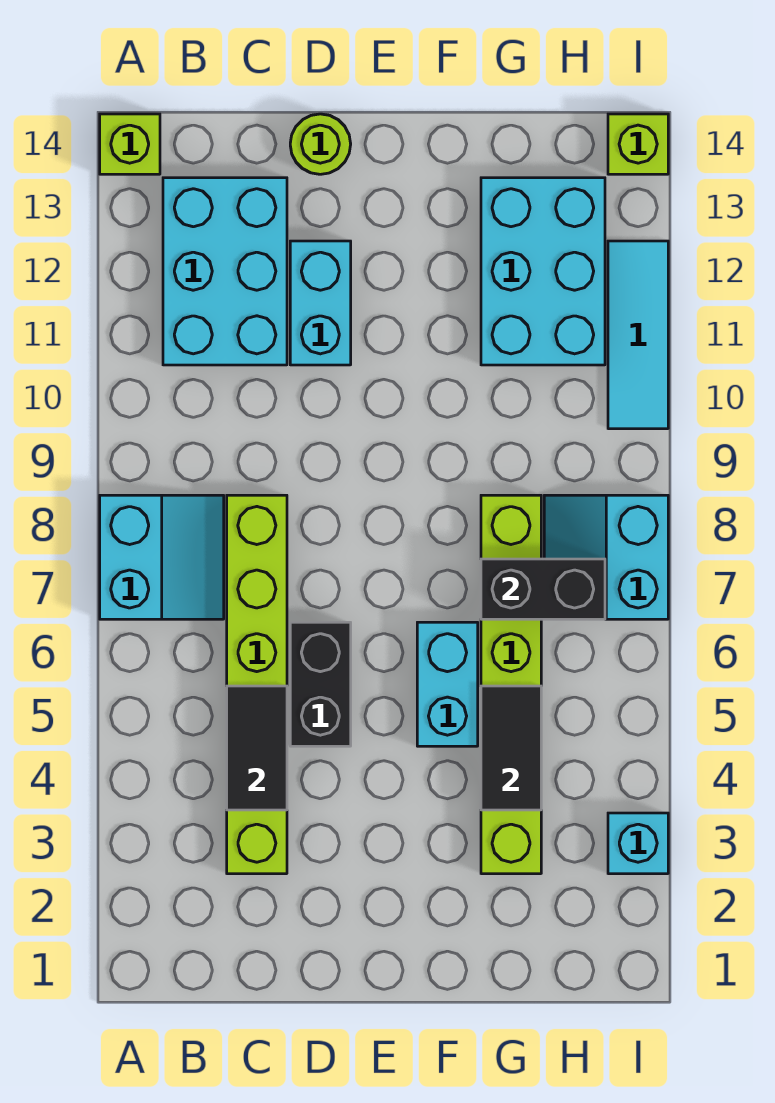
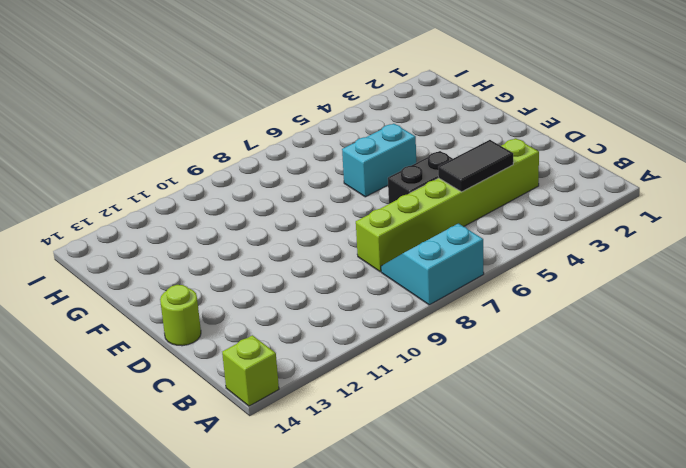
none -> cyan 2x3 brick [163,178,287,365]
none -> cyan 1x2 brick [290,241,351,365]
none -> lime 1x6 brick [481,495,541,874]

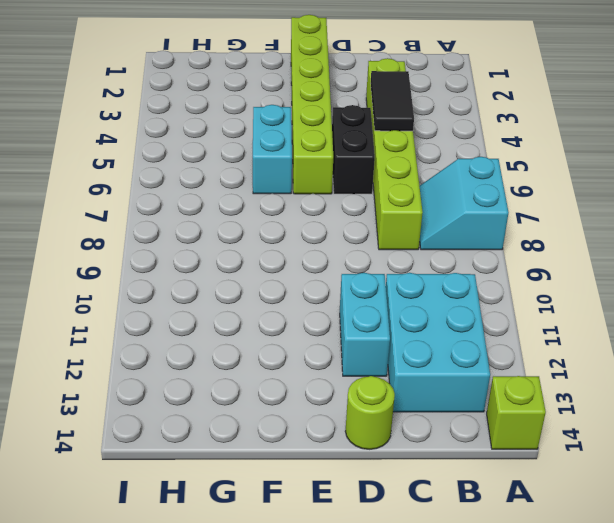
lime 1x6 brick [291,15,333,194] -> lime 1x6 brick moved to [481,495,541,874]
none -> cyan 2x3 brick [481,178,605,365]
none -> cyan 2x2 slope [544,495,668,619]
none -> cyan 1x1 brick [608,813,668,874]

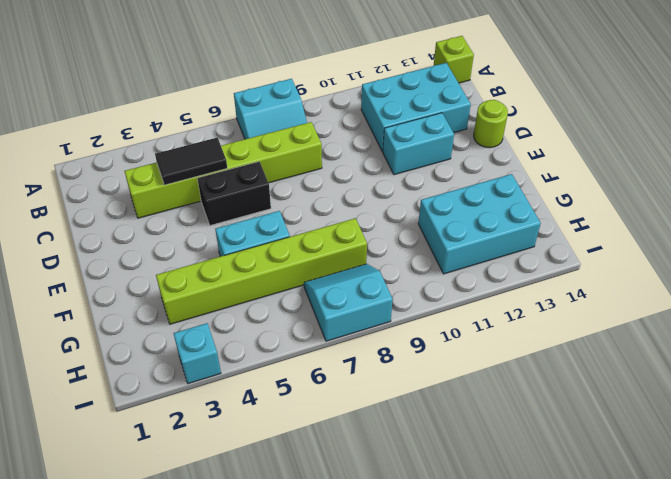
none -> cyan 1x3 tile [608,241,668,429]
none -> lime 1x1 brick [608,114,668,174]
none -> black 1x2 tile [481,686,541,810]

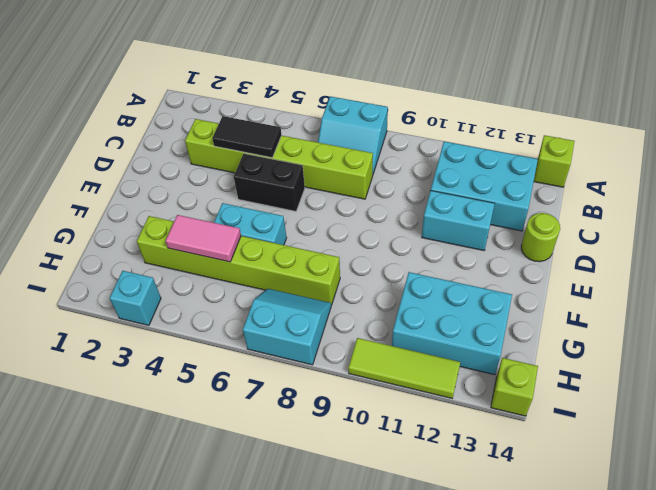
pink 1x2 tile [165,215,241,262] -> black 1x2 tile [481,686,541,810]
lime 1x3 tile [348,338,460,398] -> cyan 1x3 tile [608,241,668,429]
none -> black 1x2 brick [481,559,605,619]

